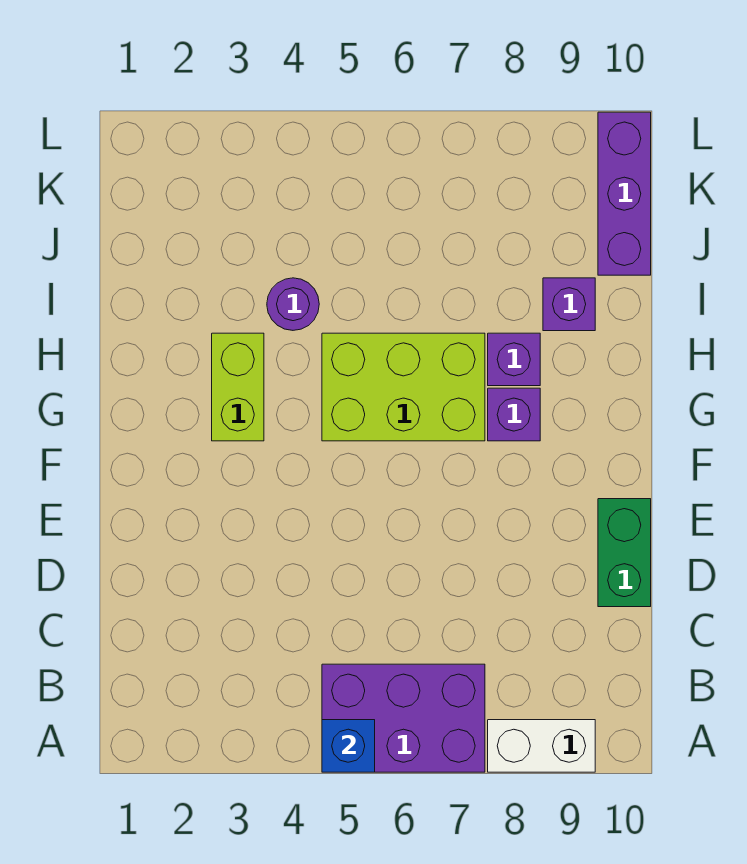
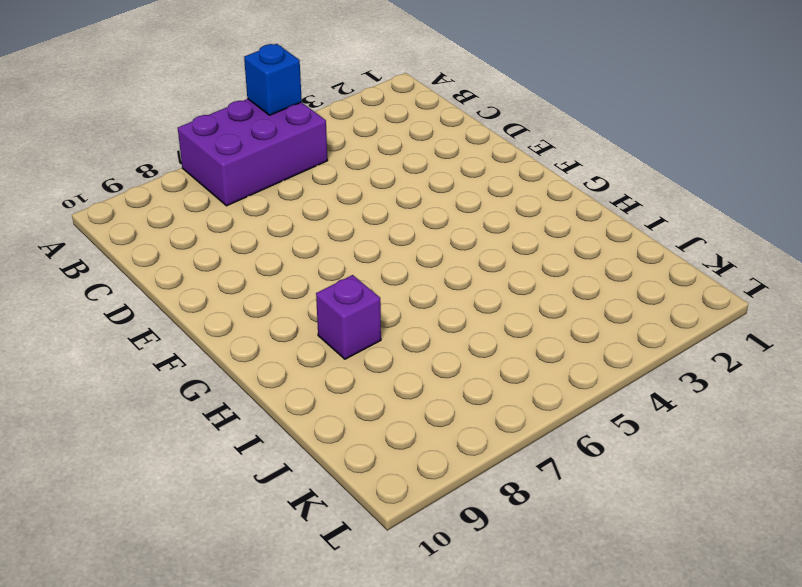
none -> white 1x2 brick [488,720,595,772]
none -> green 1x2 brick [598,499,651,607]

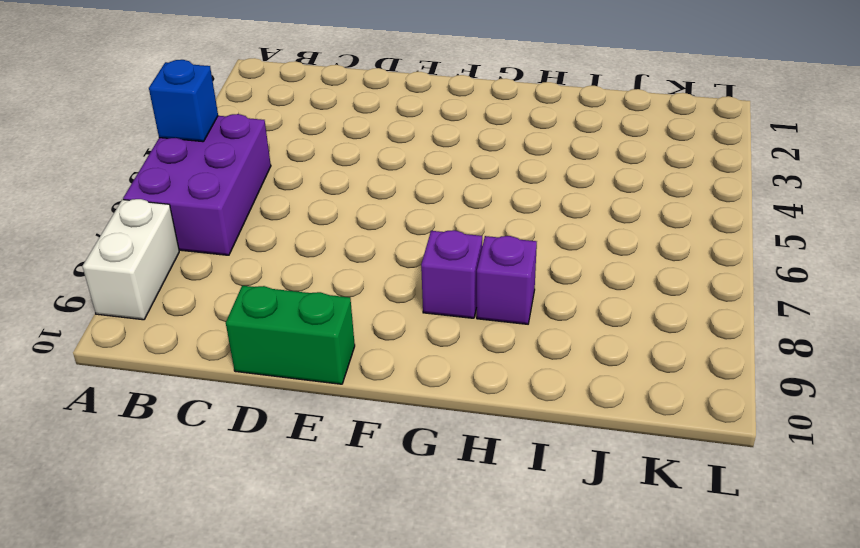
none -> lime 1x2 brick [212,333,264,441]
none -> lime 2x3 brick [322,333,485,441]

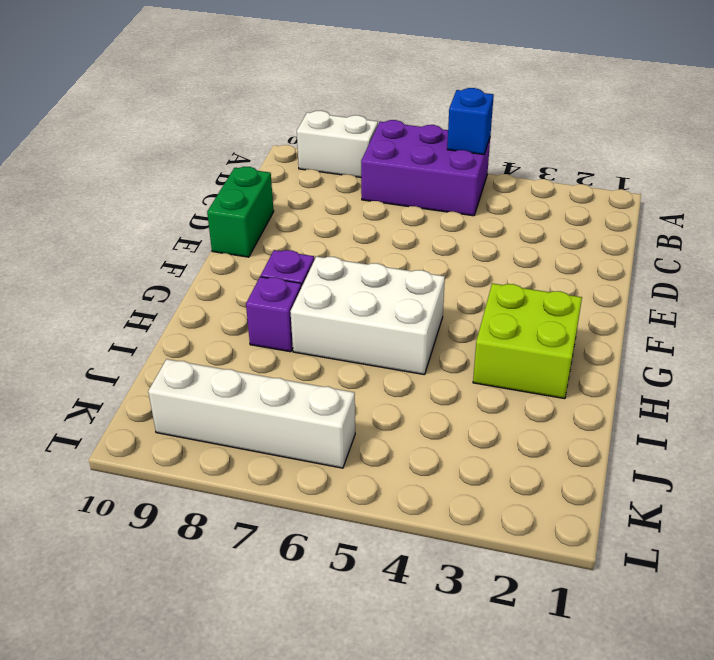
lime 2x2 brick [473,283,582,399] -> lime 1x2 brick [212,333,264,441]
white 2x3 brick [290,257,445,375] -> lime 2x3 brick [322,333,485,441]
white 1x4 brick [148,359,355,468] -> none
none -> purple 1x1 round brick [267,278,319,330]
none -> purple 1x1 brick [543,278,595,331]

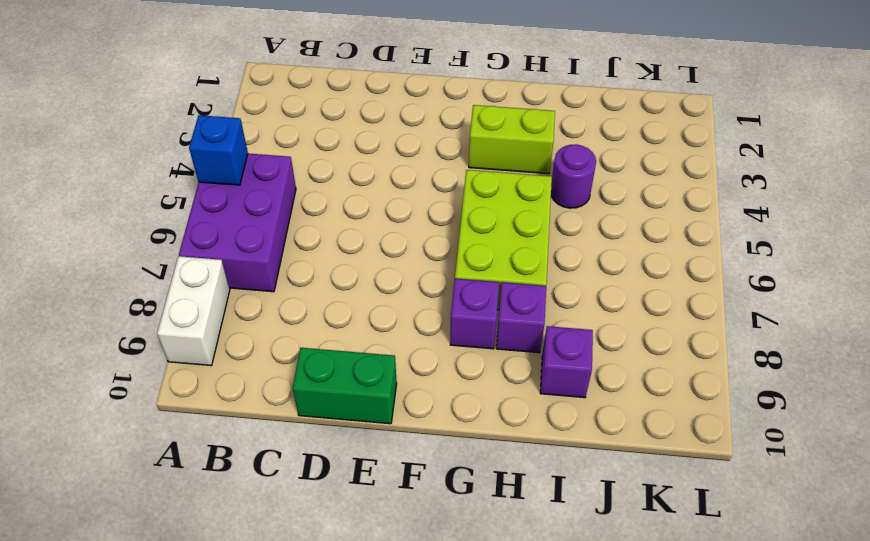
none -> purple 1x3 brick [598,112,651,275]

